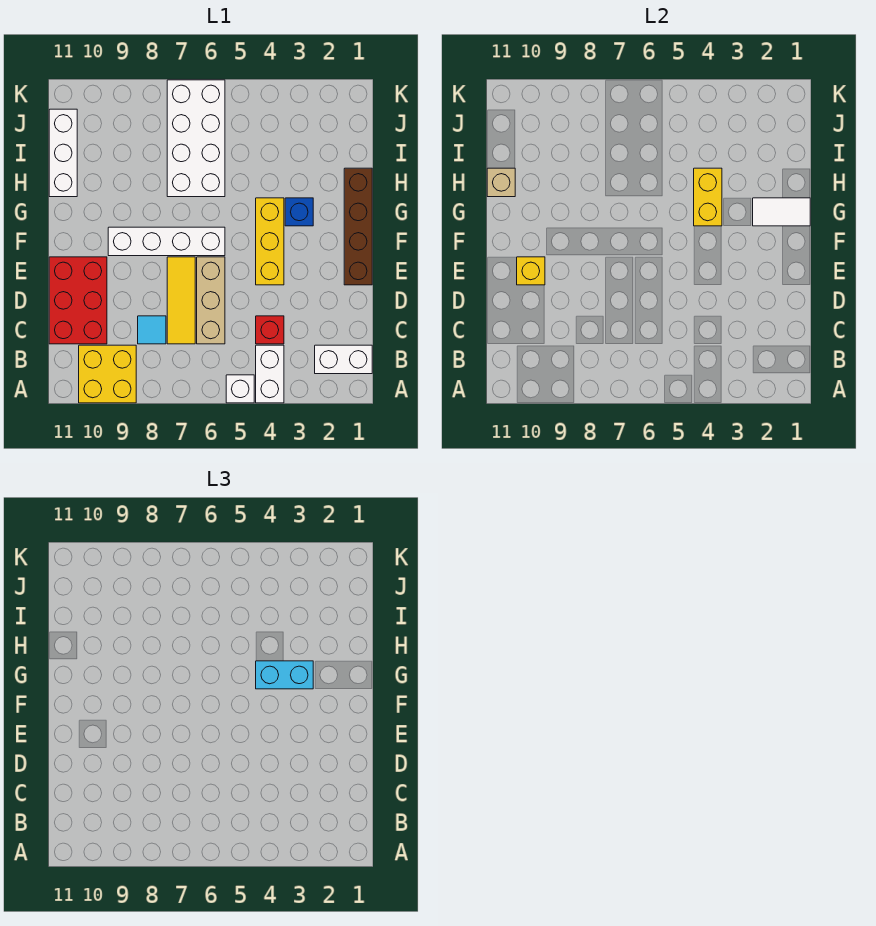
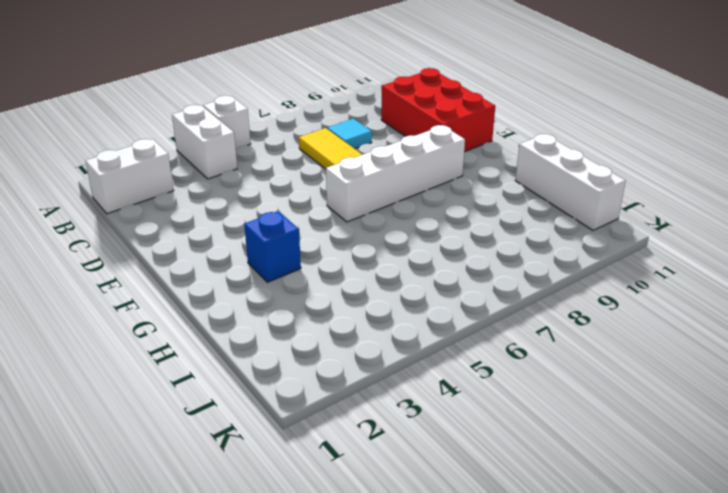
none -> yellow 2x2 brick [79,345,136,403]
none -> red 1x1 brick [256,316,284,344]
none -> tan 1x3 brick [197,257,225,344]

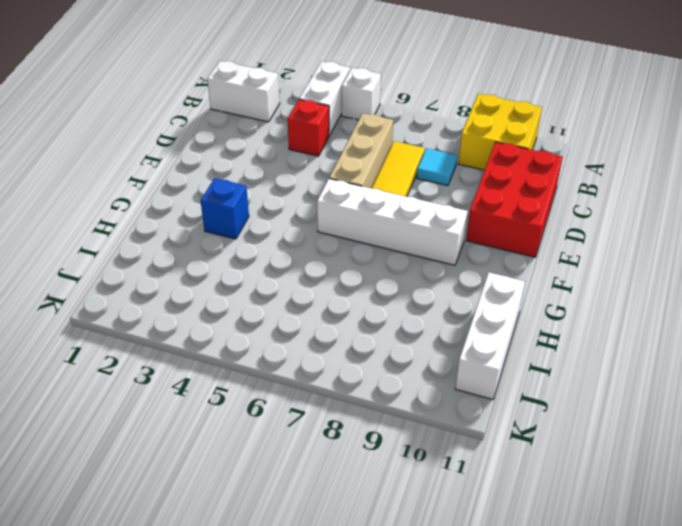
none -> brown 1x4 brick [344,168,372,285]
none -> yellow 1x3 brick [256,198,284,285]
none -> white 2x4 brick [167,80,225,197]

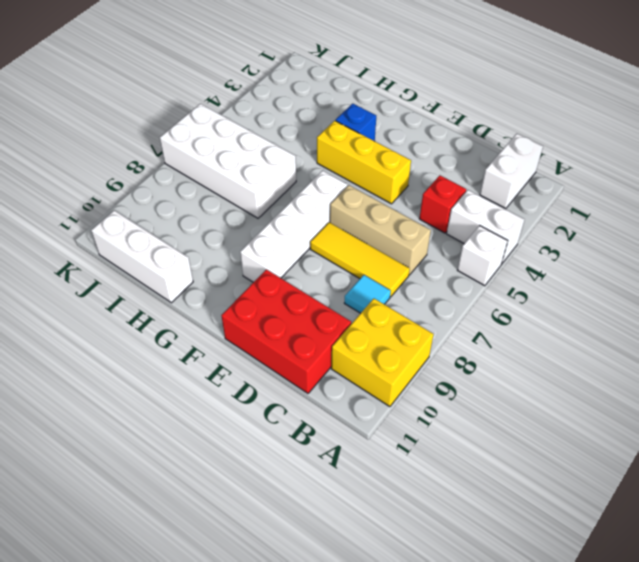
none -> brown 1x4 brick [344,168,372,285]
none -> yellow 1x1 brick [517,257,545,285]
none -> white 1x2 tile [753,198,810,226]

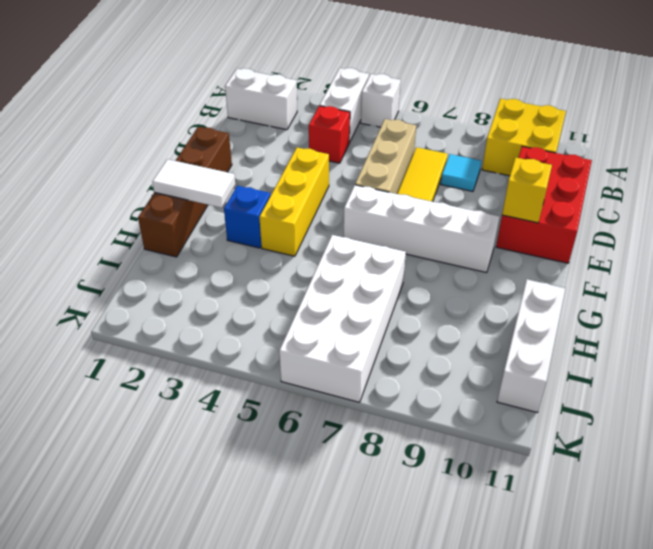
none -> yellow 1x2 brick [694,168,722,226]
none -> tan 1x1 brick [487,168,515,197]
none -> cyan 1x2 brick [256,661,313,689]

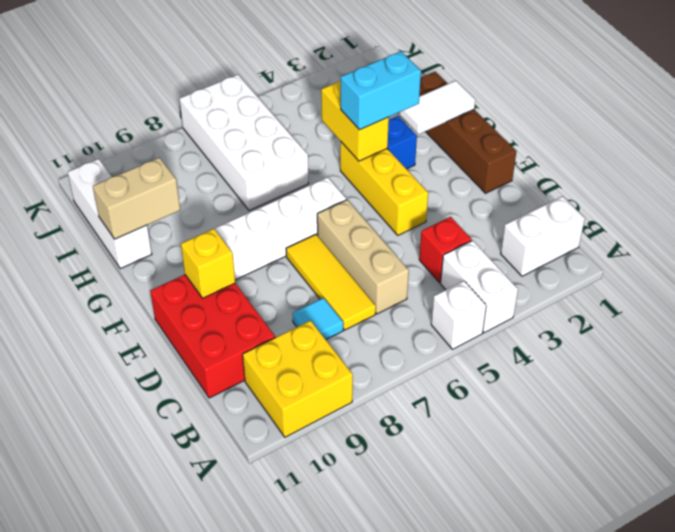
tan 1x2 brick [93,158,180,239] -> tan 1x1 brick [487,168,515,197]

